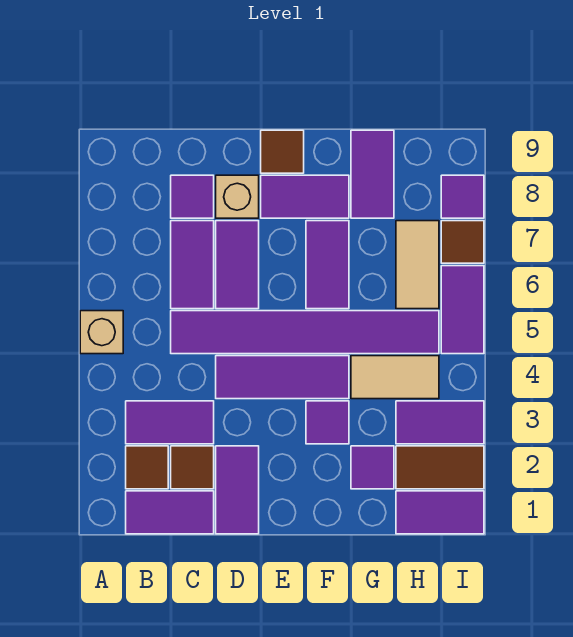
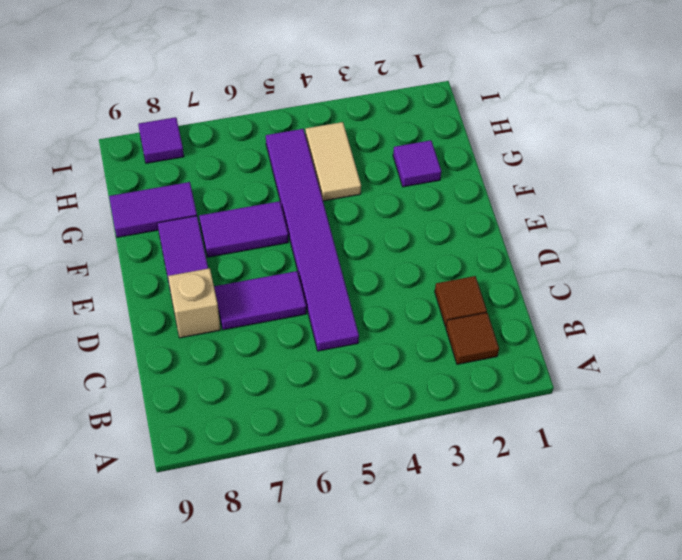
none -> tan 1x1 brick [80,311,123,354]
none -> purple 1x2 tile [126,491,214,534]
none -> purple 1x2 tile [126,401,214,444]

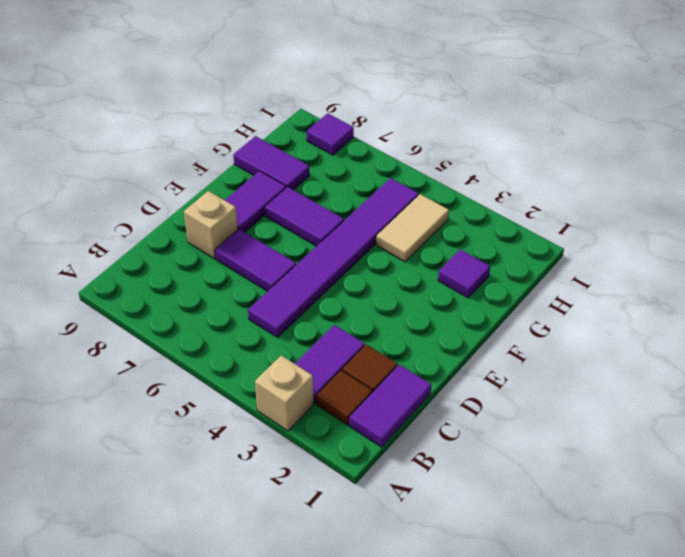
tan 1x1 brick [255,355,314,431] -> tan 1x1 brick moved to [80,311,123,354]
none -> purple 1x2 tile [171,221,214,309]
none -> purple 1x1 tile [171,175,214,218]
none -> purple 1x2 tile [216,446,259,534]

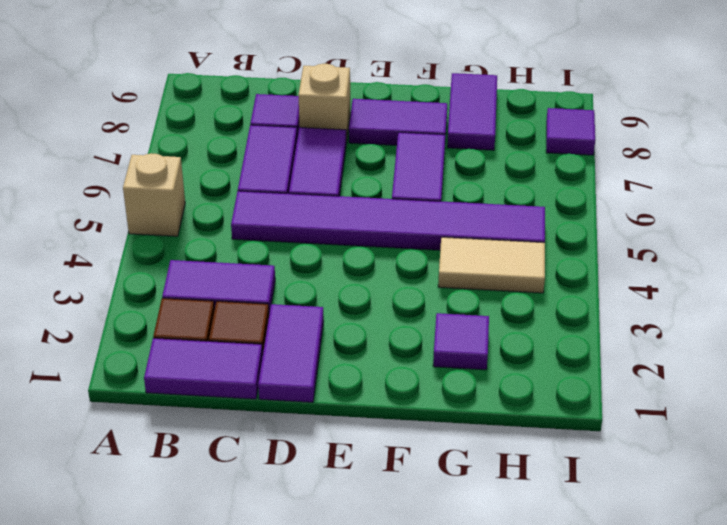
none -> purple 1x3 tile [216,356,349,399]
none -> brown 1x1 tile [261,130,304,173]
none -> purple 1x1 tile [306,401,349,444]

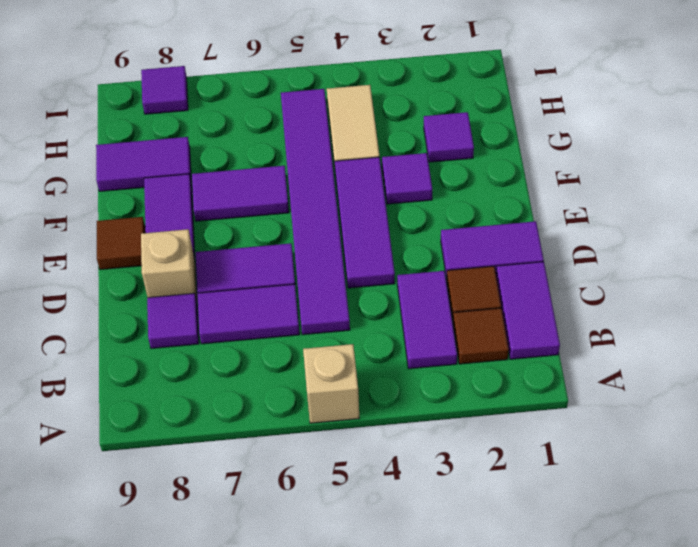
none -> purple 1x2 tile [396,491,484,534]
none -> brown 1x2 tile [396,446,484,489]
none -> purple 1x2 tile [396,401,484,444]

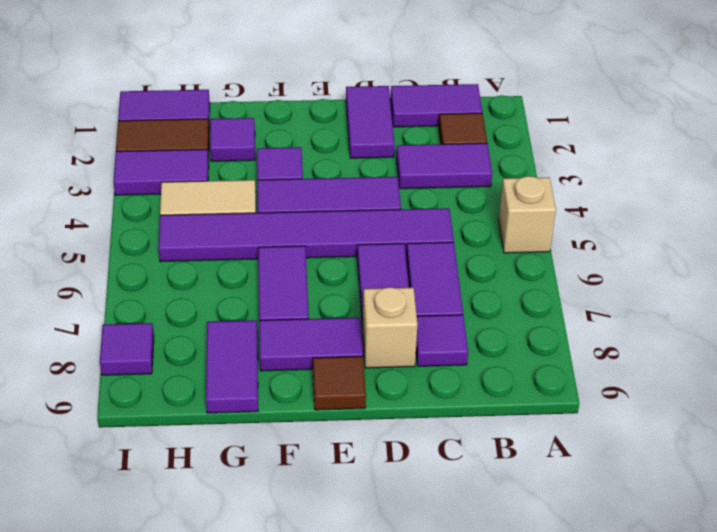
none -> brown 1x1 tile [171,446,214,489]
none -> tan 1x2 tile [396,221,439,309]
none -> purple 1x2 tile [441,266,484,354]

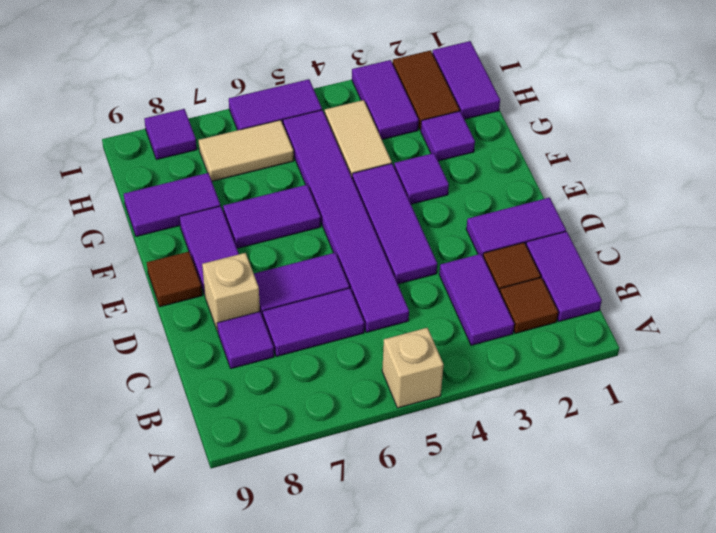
none -> brown 1x1 tile [441,221,484,263]

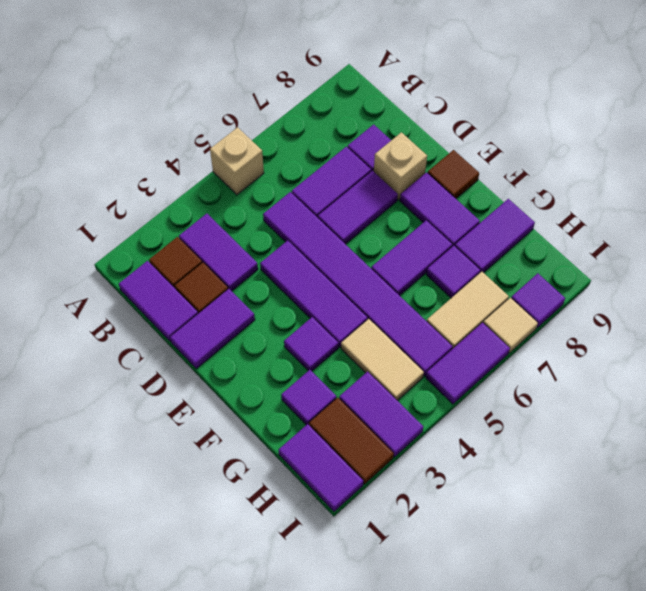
purple 1x1 tile [426,246,480,298] -> none
tan 1x1 tile [484,298,538,353] -> brown 1x1 tile [441,221,484,263]

